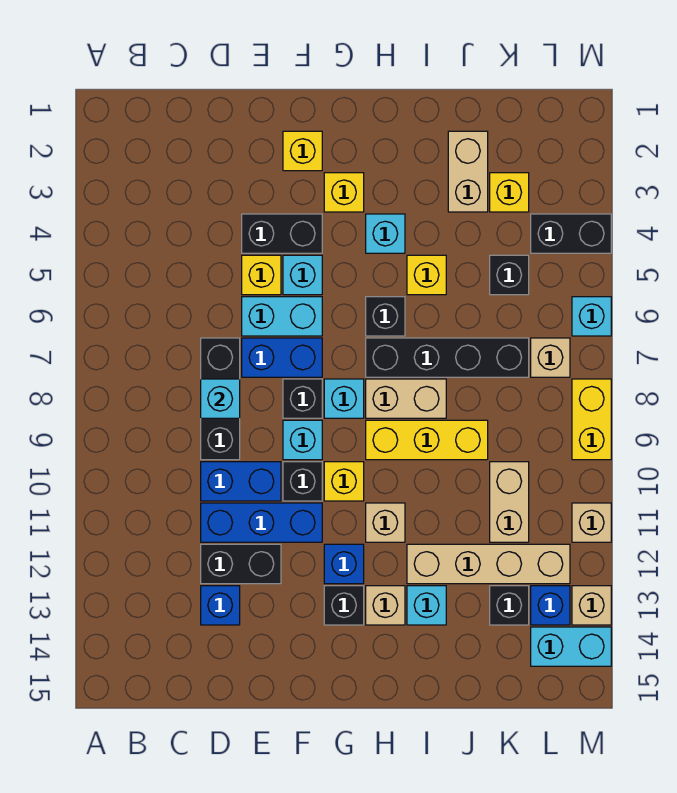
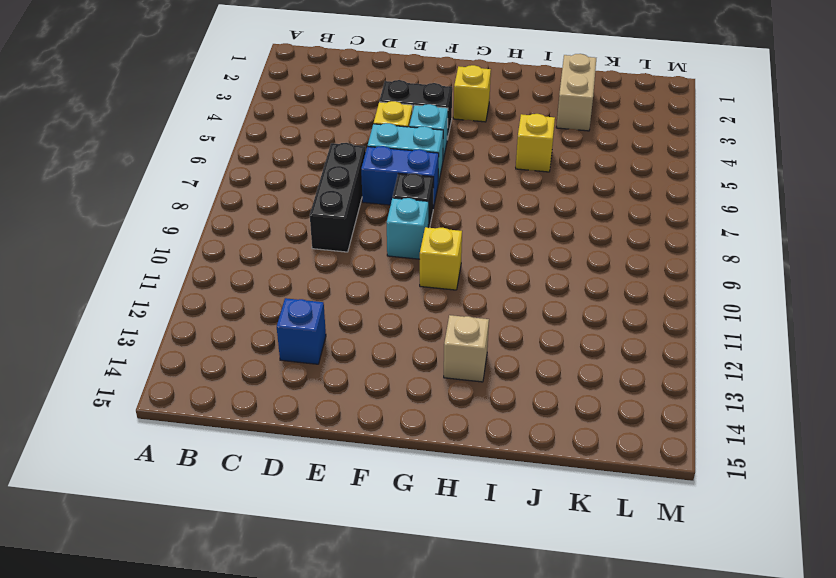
none -> blue 1x2 brick [201,462,281,501]
none -> blue 1x3 brick [201,503,322,542]
none -> black 1x2 brick [201,544,281,584]
none -> yellow 1x1 brick [283,131,322,171]

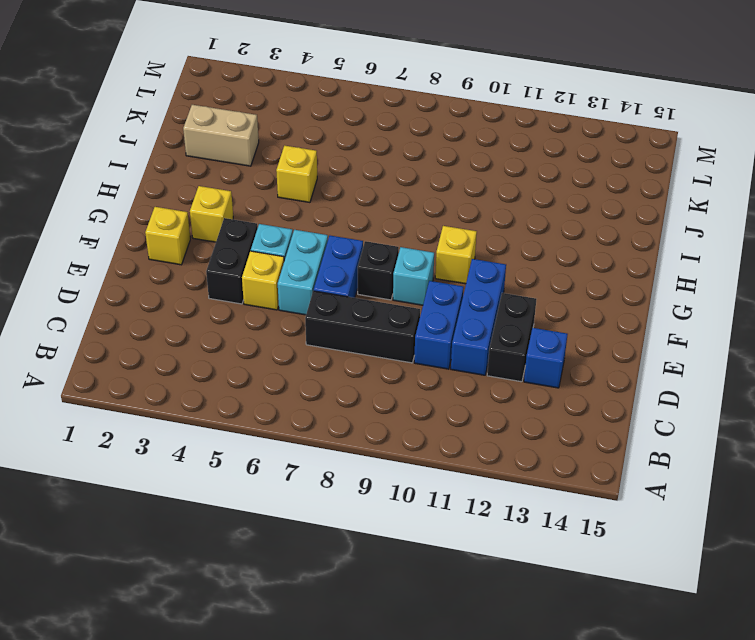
none -> black 1x1 brick [283,462,322,501]
none -> cyan 1x1 brick [324,379,364,418]
none -> blue 1x1 brick [324,544,364,584]
none -> black 1x1 brick [324,586,364,625]

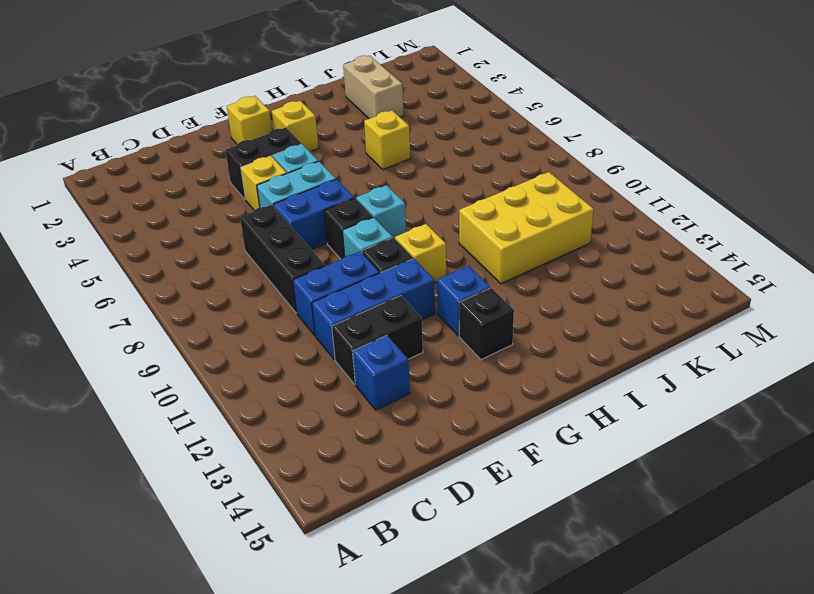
yellow 2x3 brick [459,172,593,284] -> tan 1x2 brick [490,462,529,542]
none -> cyan 1x1 brick [366,214,405,253]
none -> black 1x1 brick [366,297,405,336]
none -> black 1x4 brick [366,338,529,377]
none -> tan 1x2 brick [366,379,446,418]

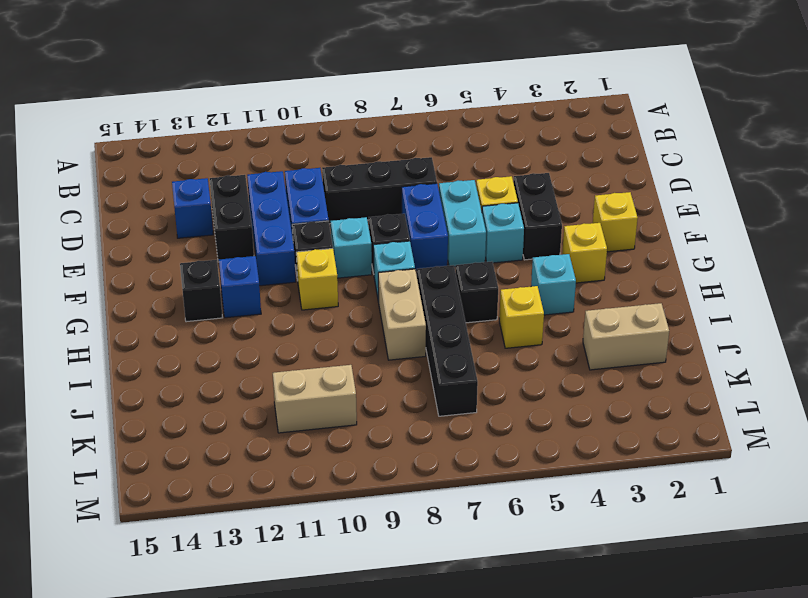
none -> yellow 1x3 brick [366,420,488,460]
none -> tan 1x1 brick [366,503,405,542]
none -> tan 1x1 brick [366,586,405,625]
none -> tan 1x4 brick [407,544,570,584]

